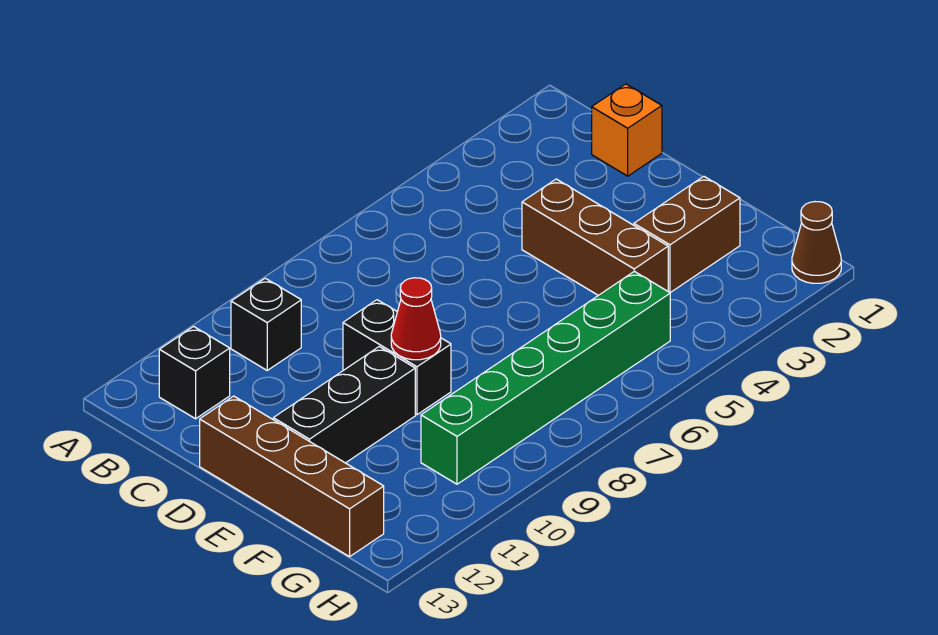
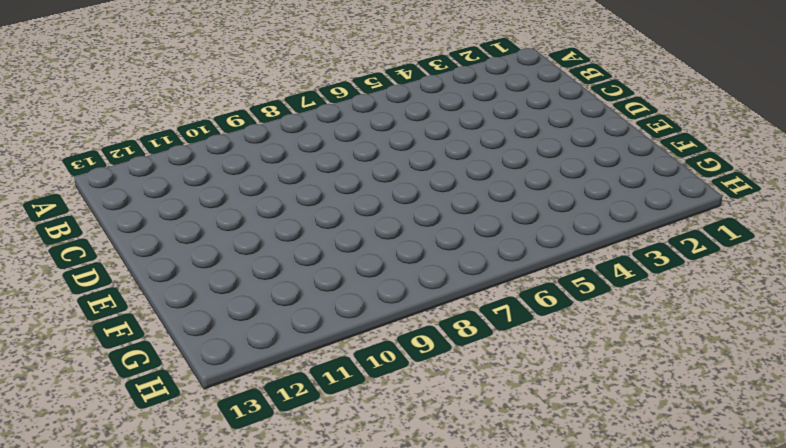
none -> black 1x1 brick [231,278,301,370]
none -> black 1x1 brick [159,327,230,419]

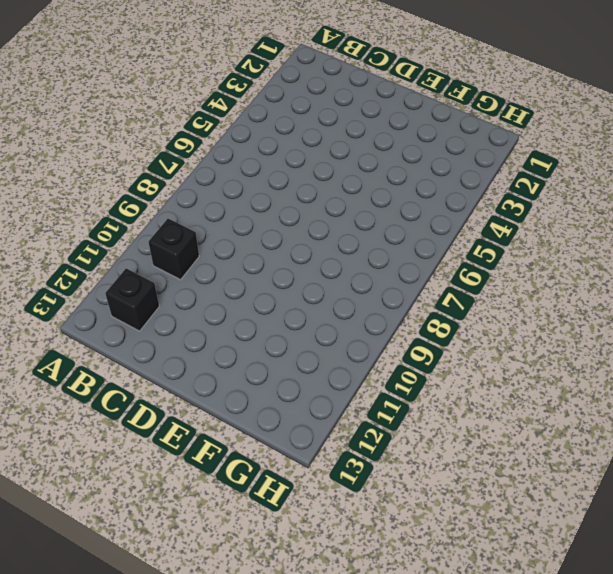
none -> orange 1x1 brick [592,84,662,176]
none -> brown 1x3 brick [522,179,668,295]

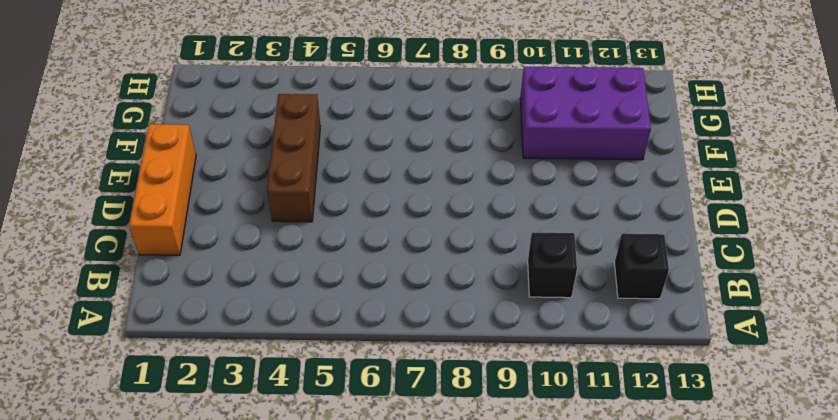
orange 1x3 brick [129,124,196,255] -> orange 1x1 brick [592,84,662,176]
purple 2x3 brick [520,66,651,160] -> green 1x6 brick [421,271,670,484]
none -> black 1x2 brick [343,300,451,415]
none -> brown 1x4 brick [200,396,384,557]

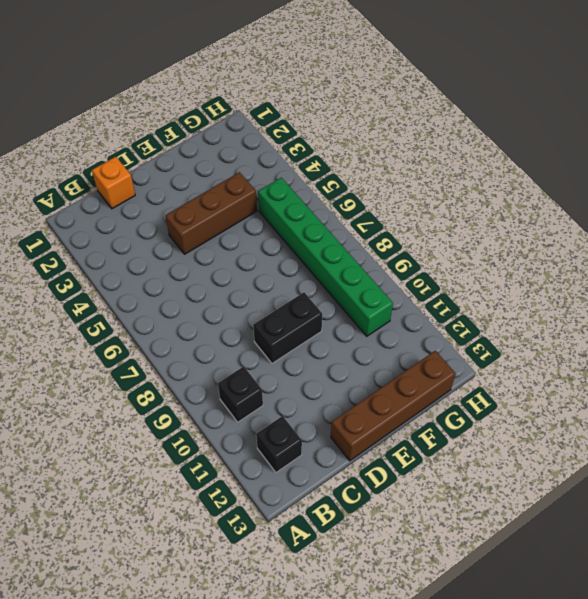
none -> black 1x3 brick [273,347,415,463]
none -> brown 1x2 brick [634,176,740,293]

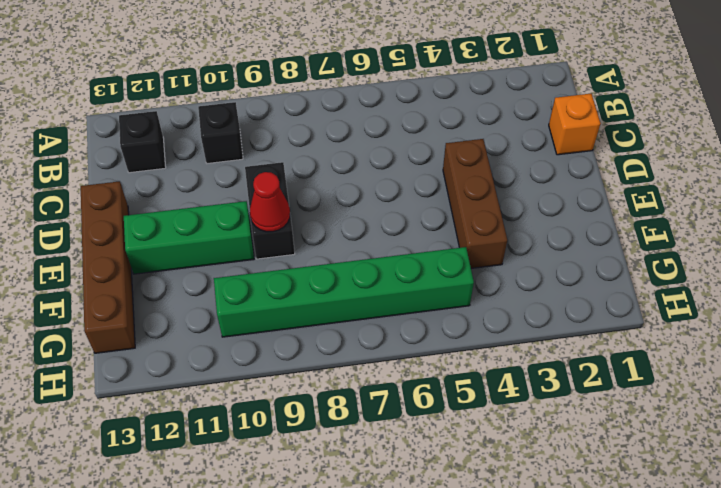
green 1x3 brick [124,201,254,274] -> black 1x3 brick [273,347,415,463]
none -> brown 1x2 brick [634,176,740,293]
none -> brown 1x1 cone [792,202,841,283]

